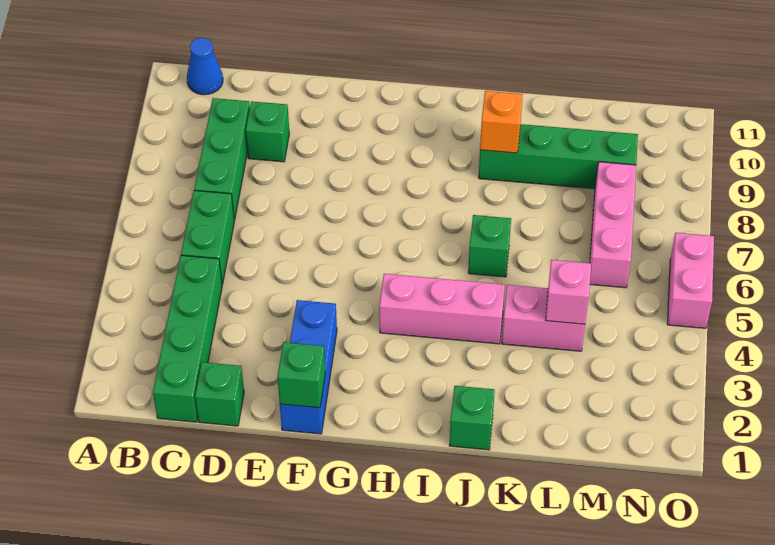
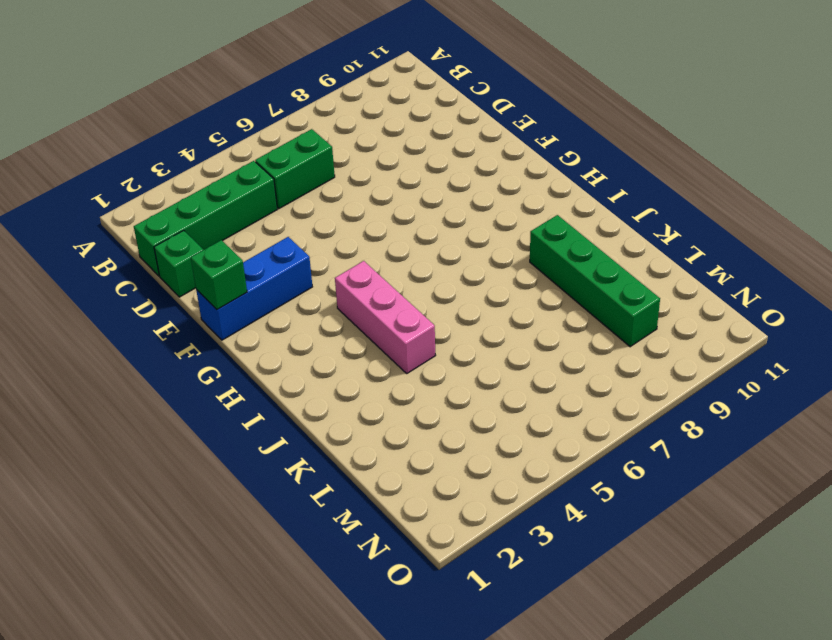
none -> blue 1x1 cone [187,38,223,95]
none -> green 1x3 brick [194,98,250,220]
none -> green 1x1 brick [246,101,289,162]

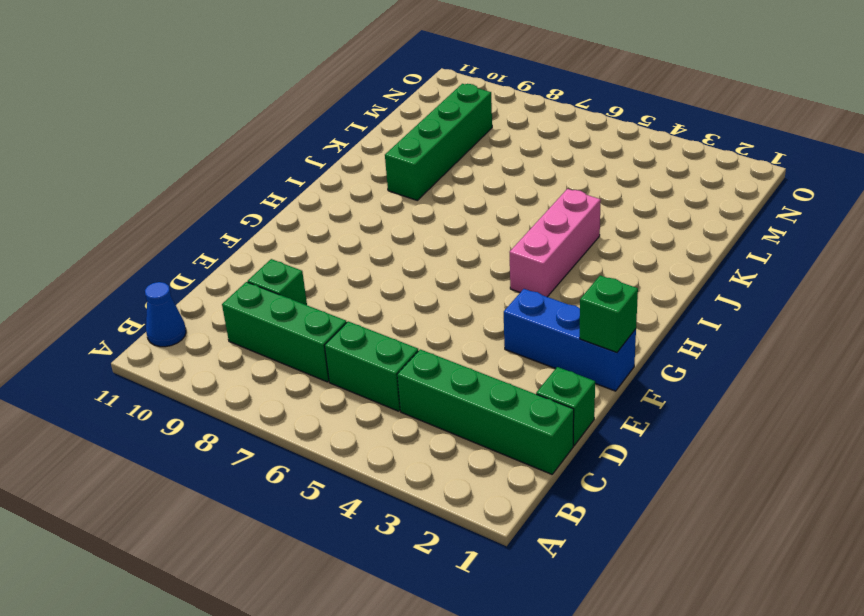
none -> green 1x1 brick [449,386,495,450]
none -> green 1x1 brick [468,215,511,277]
none -> pink 1x2 brick [502,285,585,351]

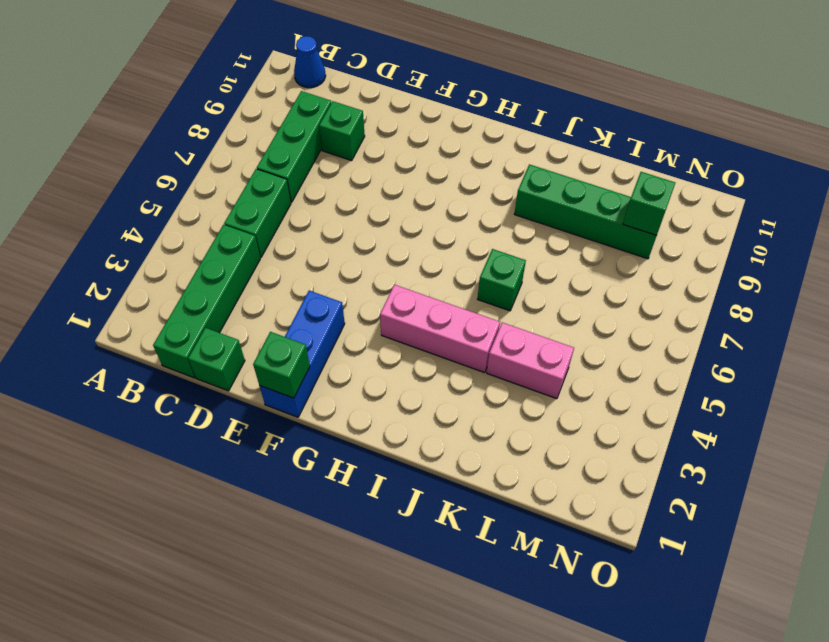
green 1x1 brick [623,172,675,236] -> green 1x1 brick moved to [449,386,495,450]
none -> pink 1x3 brick [590,162,636,288]
none -> pink 1x2 brick [667,233,714,328]
none -> orange 1x1 brick [480,91,523,153]

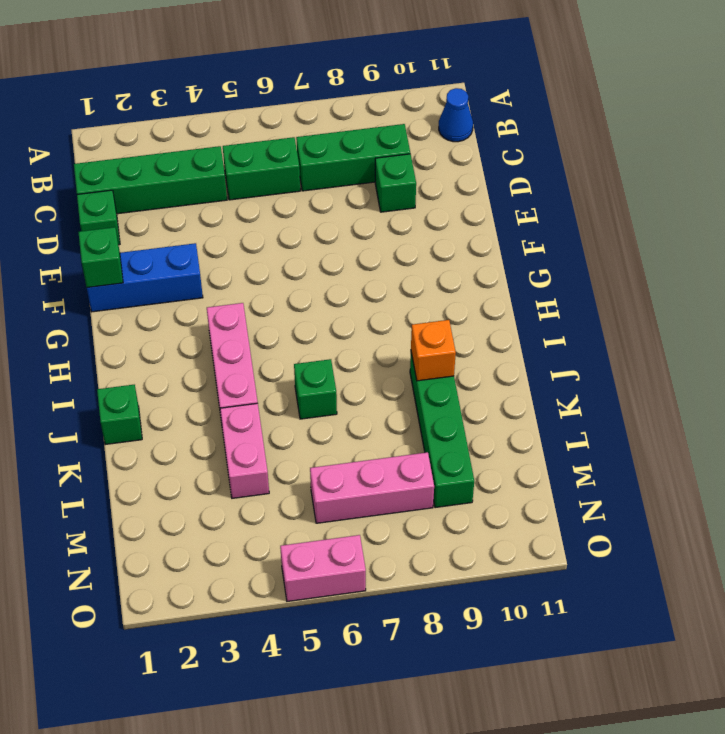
none -> pink 1x1 brick [546,260,591,324]

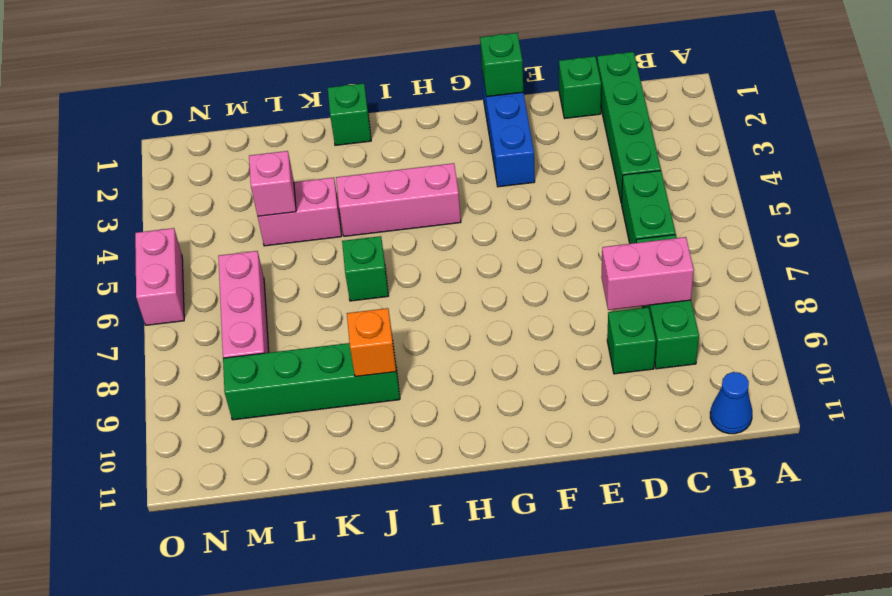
pink 1x2 brick [601,237,694,310] -> none

